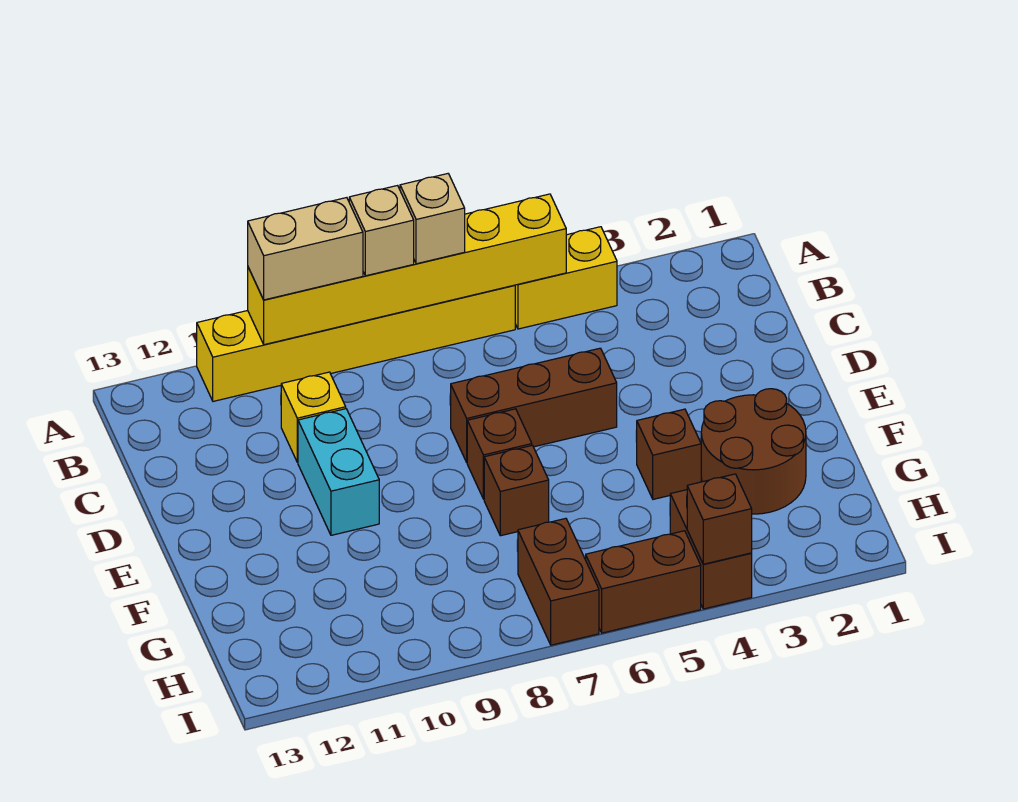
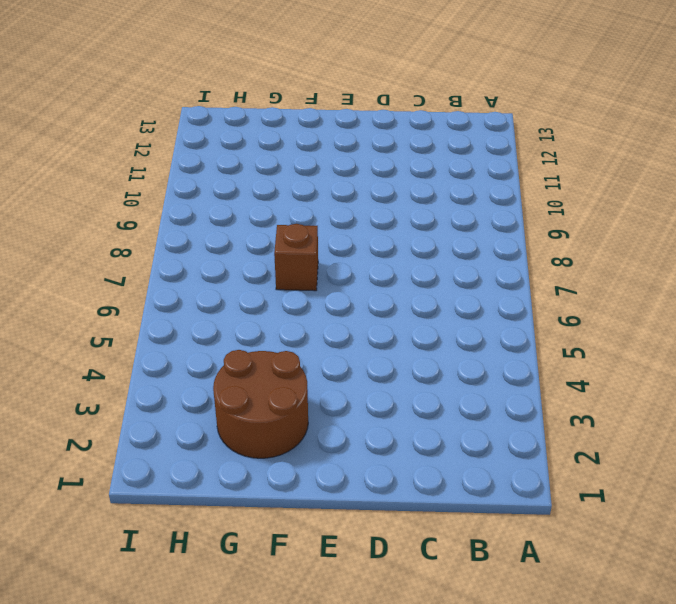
none -> yellow 1x2 brick [515,227,617,329]
none -> yellow 1x6 brick [197,285,515,401]
none -> yellow 1x1 brick [281,372,346,462]

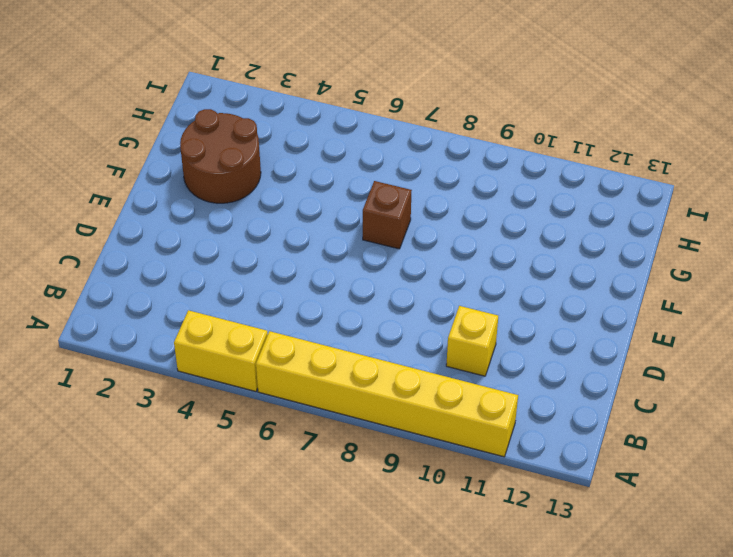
none -> brown 1x3 brick [451,348,617,462]
none -> cyan 1x2 brick [298,409,379,535]
none -> brown 1x1 brick [467,409,532,499]

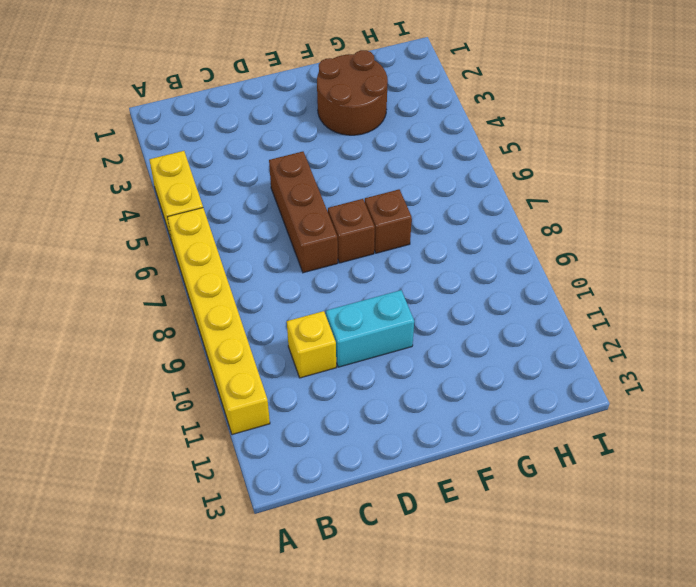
none -> brown 1x1 brick [636,409,701,499]
none -> brown 1x2 brick [670,490,752,609]
none -> brown 1x2 brick [518,518,599,645]

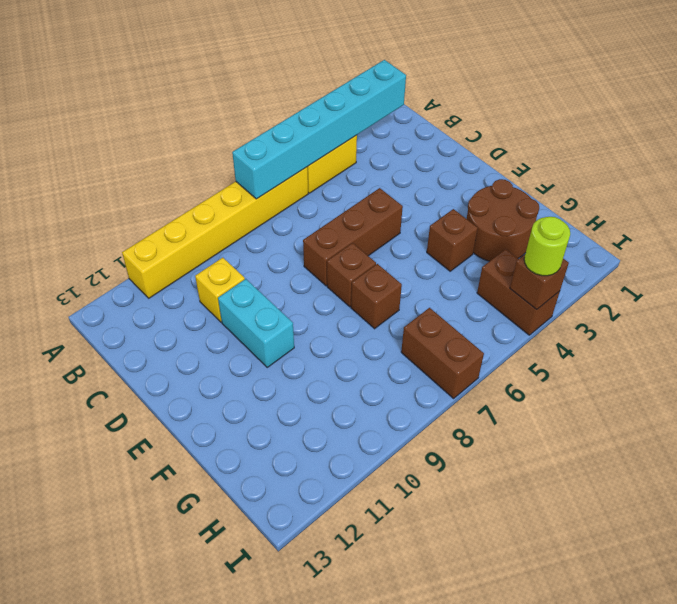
cyan 1x6 brick [232,60,406,199] -> yellow 1x6 brick [248,194,566,345]
lime 1x1 round brick [524,217,570,276] -> none
none -> brown 1x2 brick [586,531,701,633]
none -> tan 1x1 brick [400,174,465,264]
none -> tan 1x1 brick [349,186,414,276]

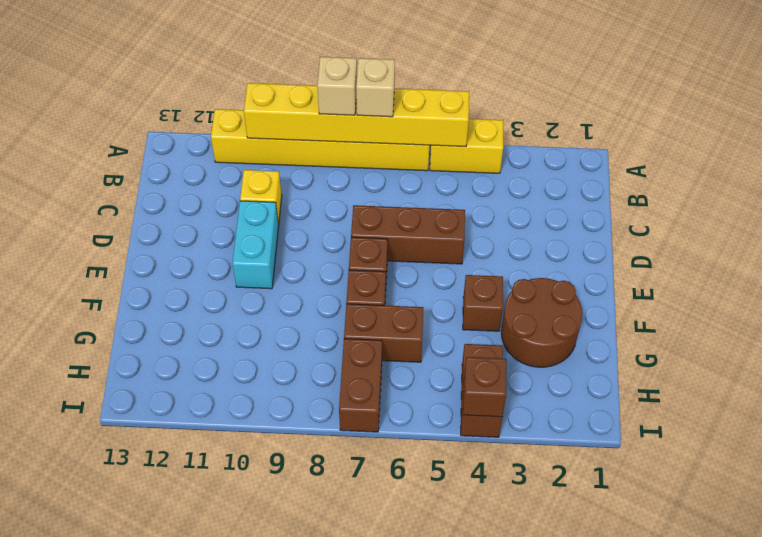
brown 1x2 brick [344,304,423,362] -> brown 1x2 brick moved to [586,531,701,633]
none -> tan 1x2 brick [248,198,363,300]

